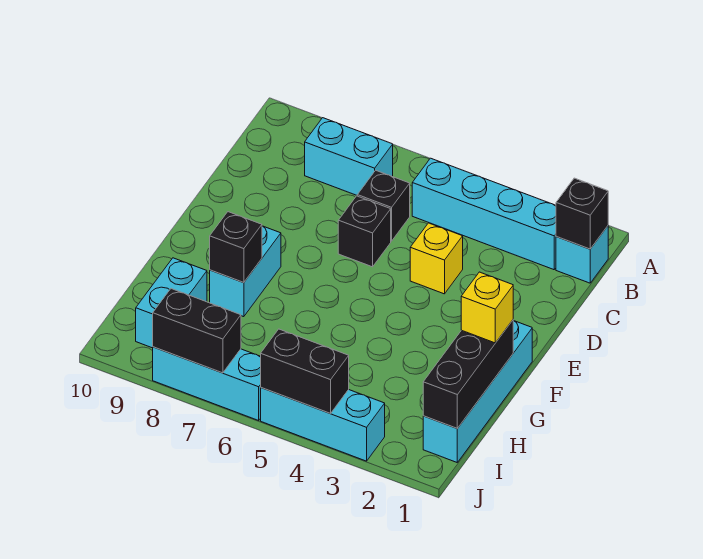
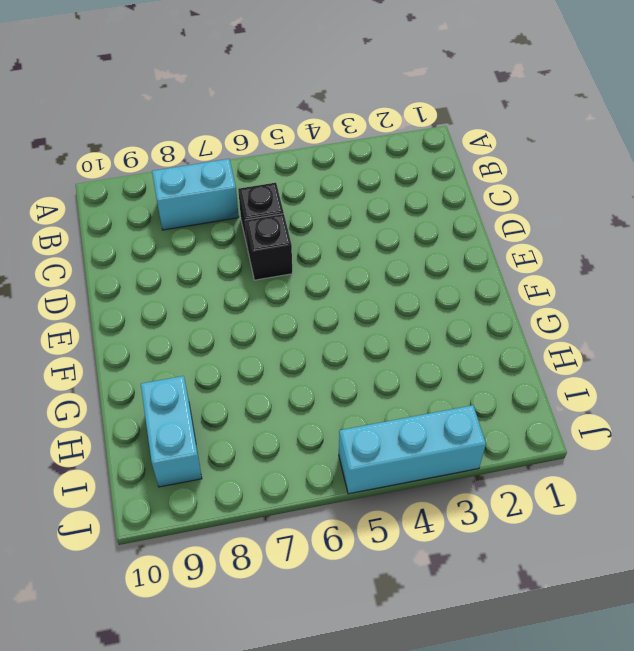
none -> cyan 1x1 brick [556,226,608,283]
none -> cyan 1x4 brick [412,158,556,270]
none -> yellow 1x1 brick [410,223,463,294]

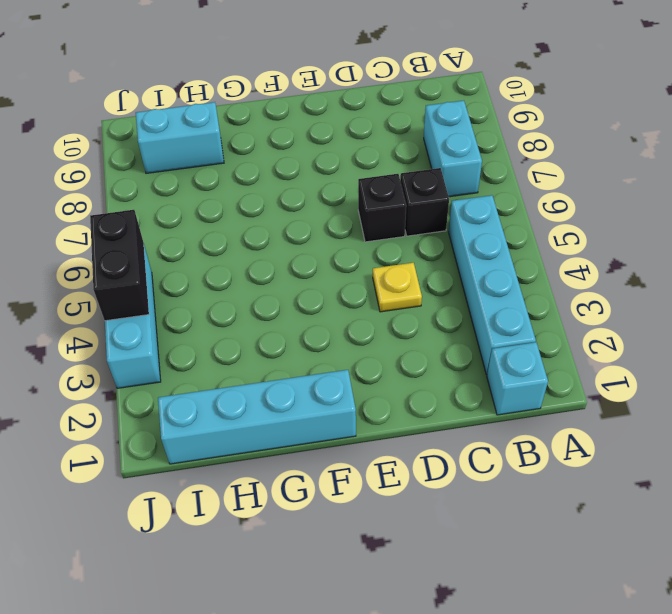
yellow 1x1 plate [373,263,422,312] -> yellow 1x1 brick [410,223,463,294]
none -> cyan 1x2 brick [210,226,281,317]
none -> cyan 1x3 brick [153,347,261,420]
none -> black 1x1 brick [556,178,608,249]

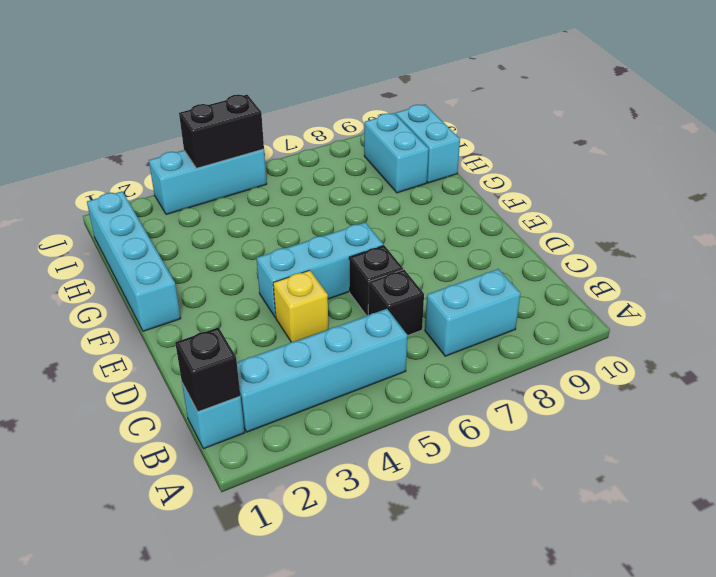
cyan 1x3 brick [257,222,383,317] -> cyan 1x3 brick moved to [153,347,261,420]
cyan 1x2 brick [396,104,460,183] -> cyan 1x2 brick moved to [210,226,281,317]
none -> black 1x3 brick [423,320,513,428]
none -> black 1x1 brick [210,212,262,283]
none -> black 1x2 brick [153,289,241,373]

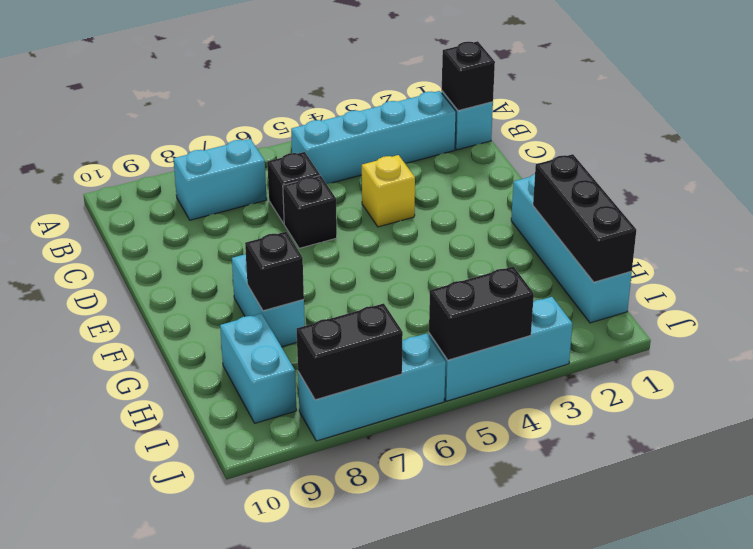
none -> yellow 1x1 brick [461,272,513,343]

